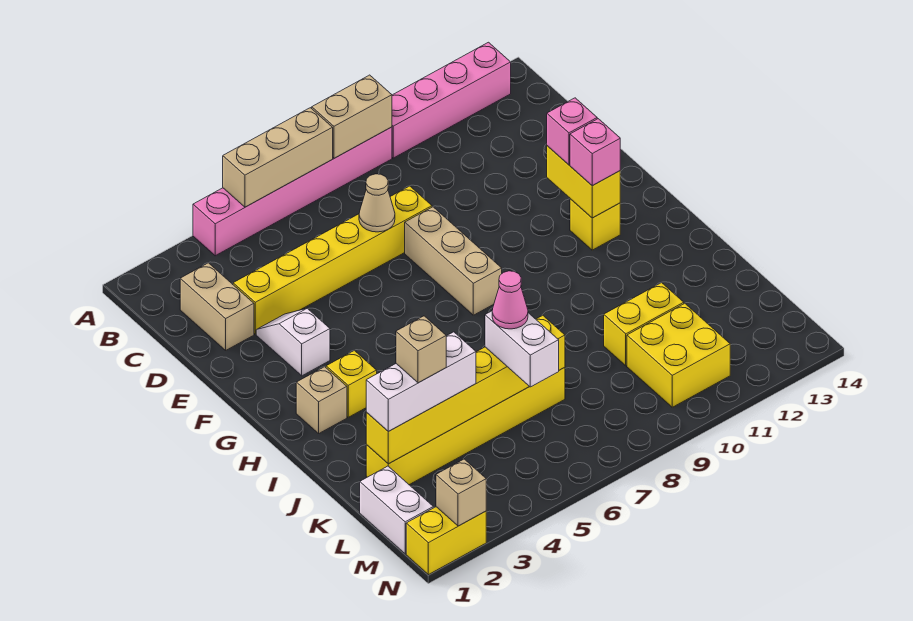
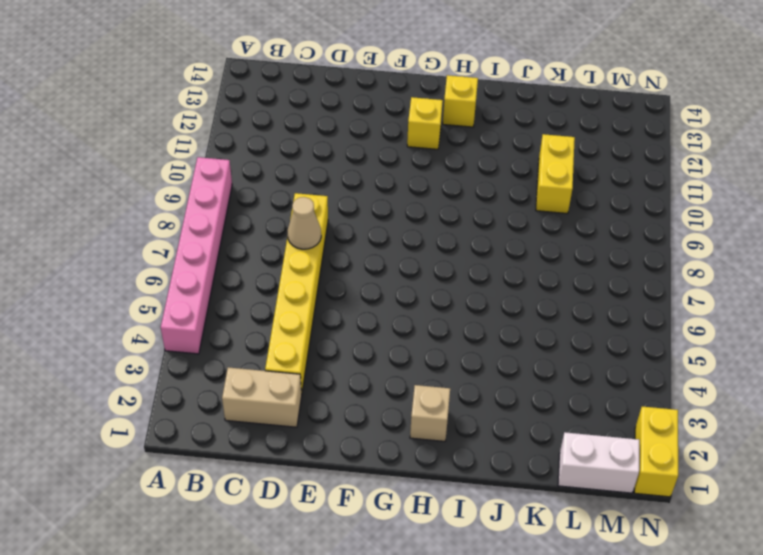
yellow 1x1 brick [443,75,478,127] -> yellow 1x1 brick moved to [326,350,377,417]
none -> pink 1x4 brick [392,42,511,158]
none -> white 1x2 slope [256,308,330,376]
none -> tan 1x3 brick [405,207,502,315]

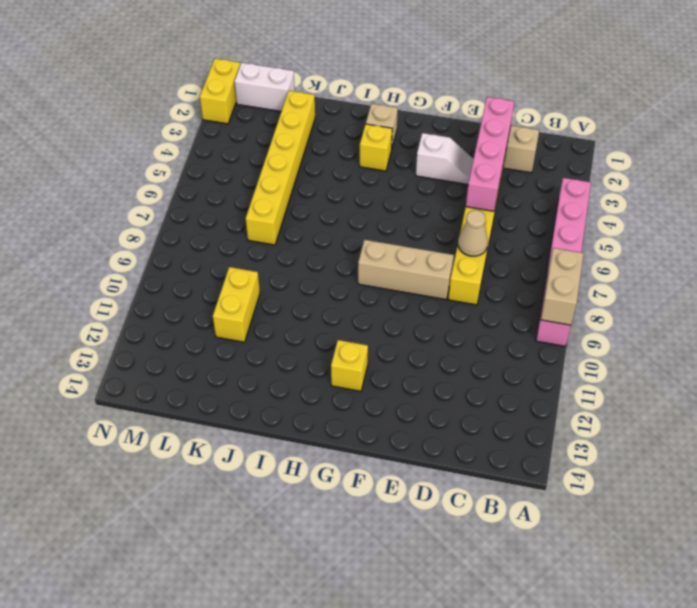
pink 1x4 brick [466,97,514,211] -> pink 1x4 brick moved to [392,42,511,158]
none -> yellow 2x2 brick [627,303,730,407]
none -> tan 1x3 brick [223,108,333,207]
none -> yellow 1x2 brick [547,146,620,218]

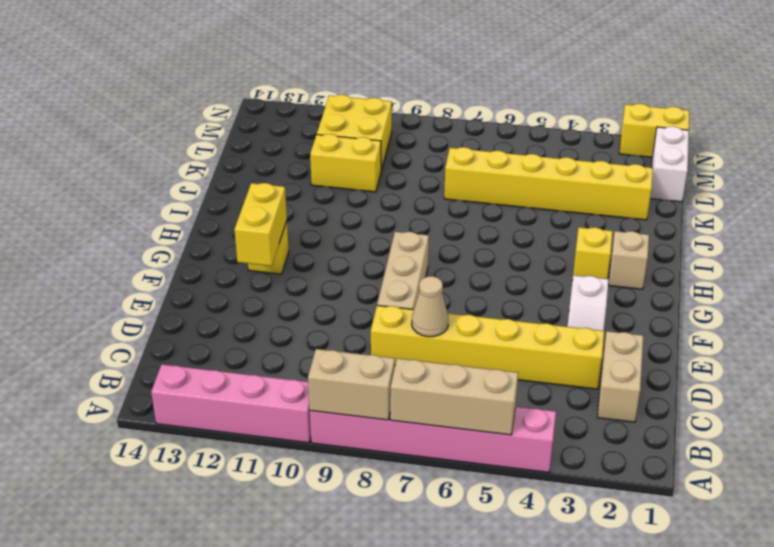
none -> yellow 1x6 brick [366,315,565,464]
none -> tan 1x1 brick [436,459,486,526]
none -> pink 1x1 brick [547,98,597,165]

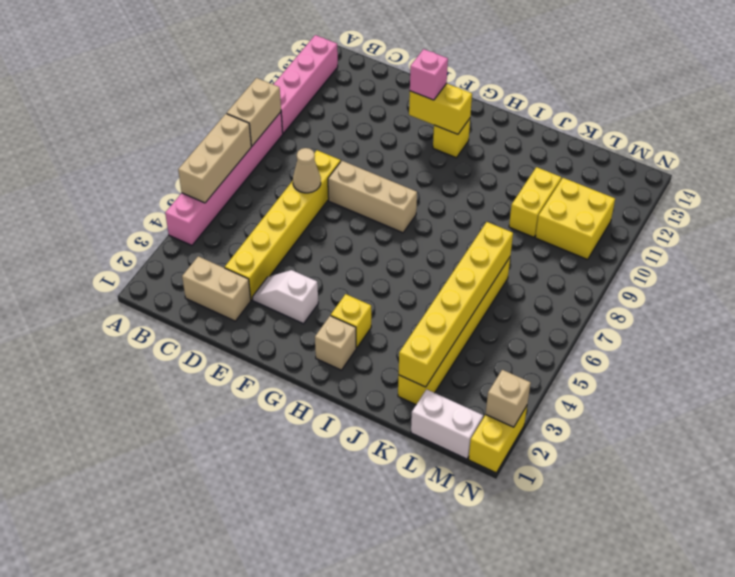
none -> pink 1x1 brick [570,119,620,186]
none -> white 1x3 brick [366,332,476,431]
none -> white 1x2 brick [485,311,559,387]

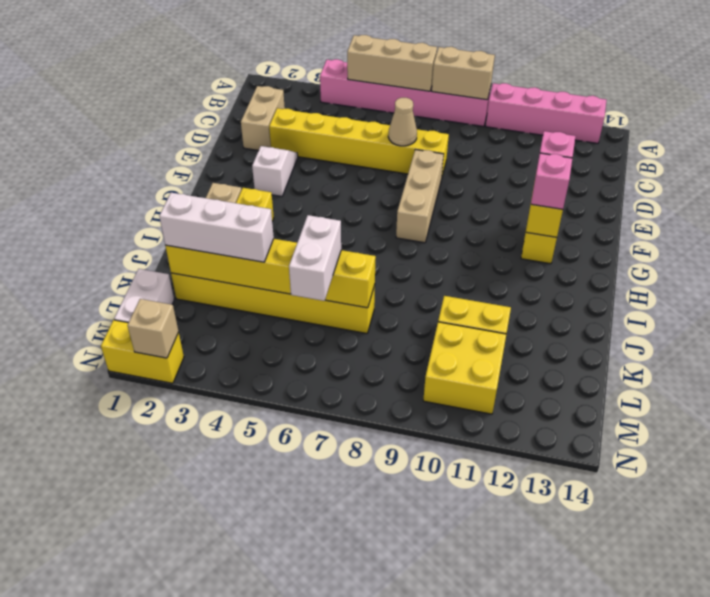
none -> tan 1x1 brick [396,316,446,383]
none -> pink 1x1 cone [492,271,528,329]

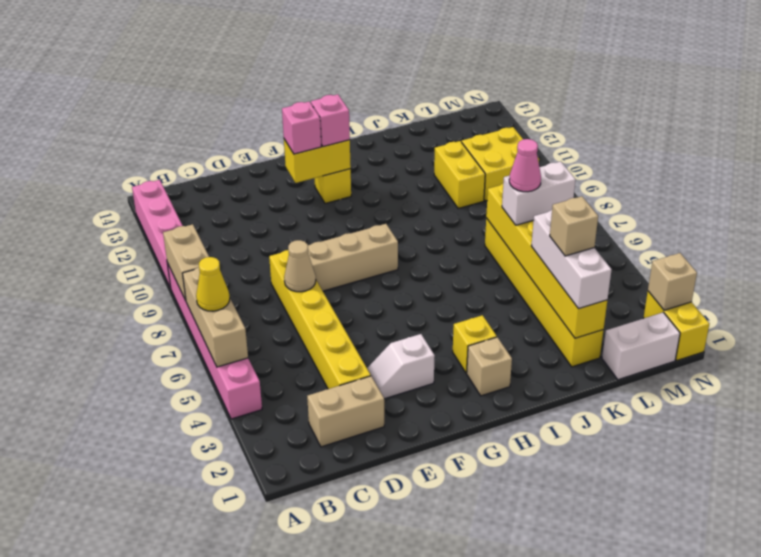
yellow 1x1 cone [196,257,230,311] -> none

